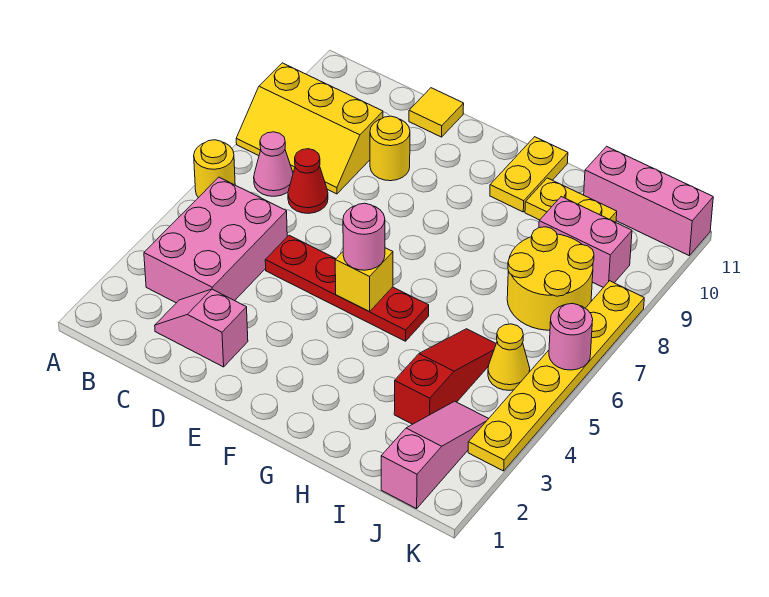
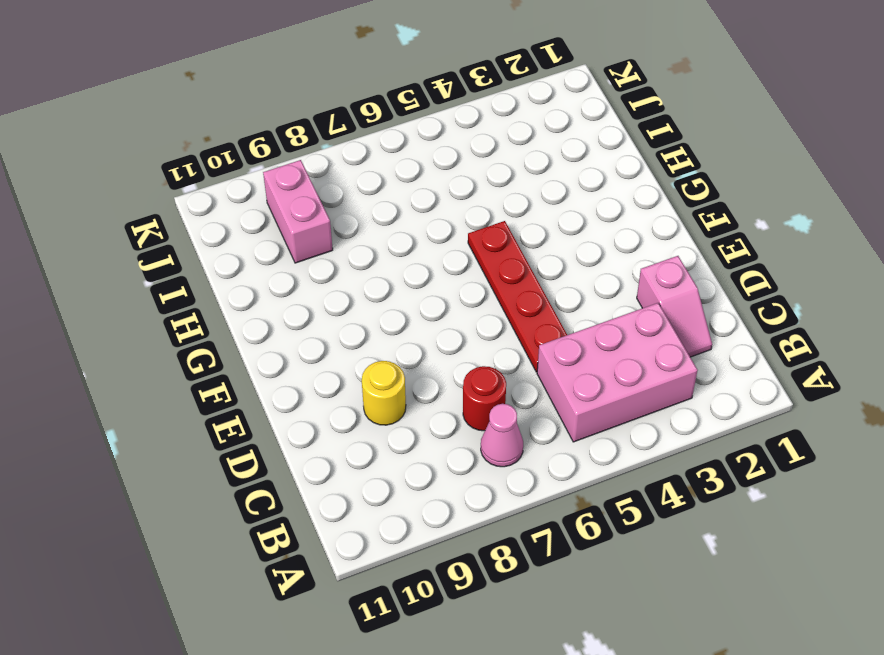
red 1x1 round brick [463,366,506,431] -> red 1x1 cone [288,149,328,213]
none -> yellow 1x1 round brick [194,140,235,198]
none -> yellow 2x3 slope [236,63,383,194]
none -> yellow 1x1 tile [409,88,464,137]

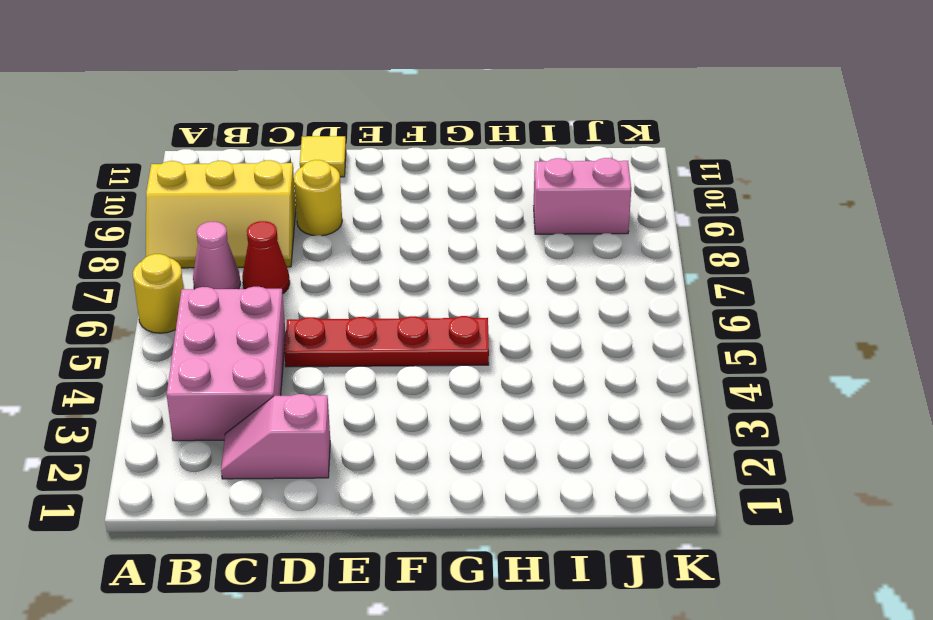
none -> yellow 1x2 plate [490,137,568,212]
none -> yellow 1x2 plate [525,178,617,222]
none -> red 1x3 slope [394,329,496,424]

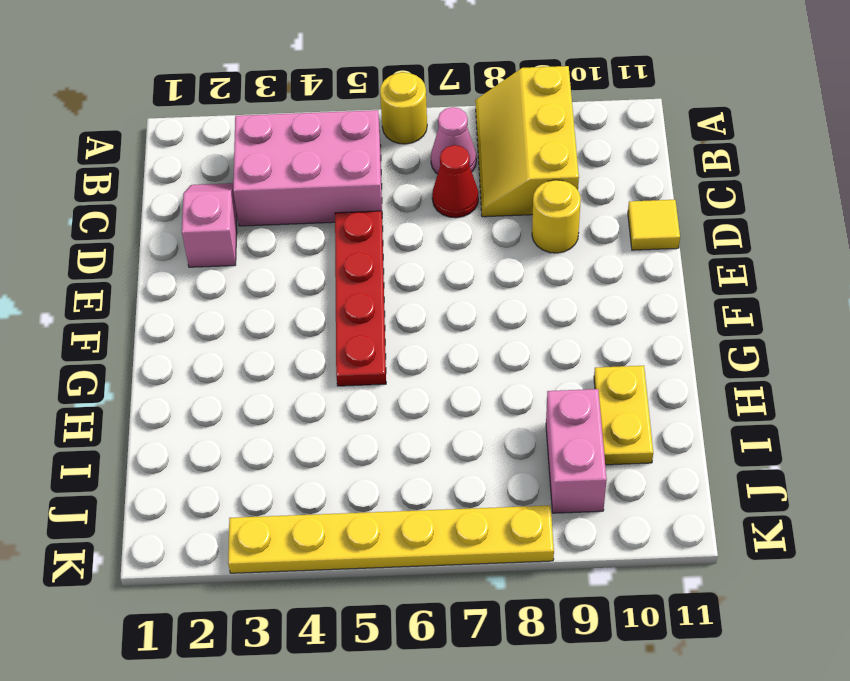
none -> yellow 1x2 plate [490,137,568,212]
none -> red 1x3 slope [394,329,496,424]
none -> yellow 2x2 round brick [507,227,594,330]

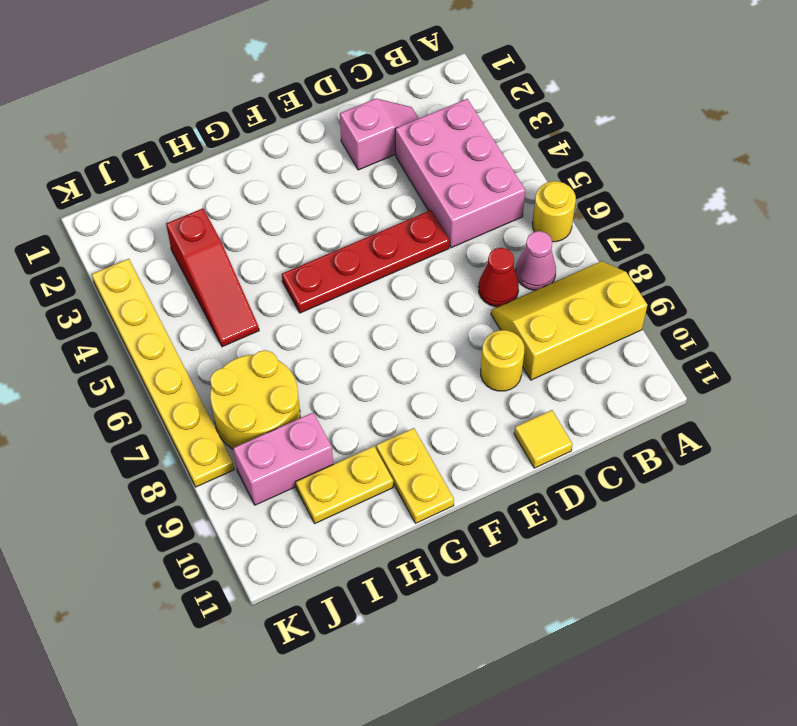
none -> pink 1x3 brick [584,146,713,255]
none -> pink 1x3 slope [381,401,489,509]
none -> yellow 1x1 cone [488,324,530,390]

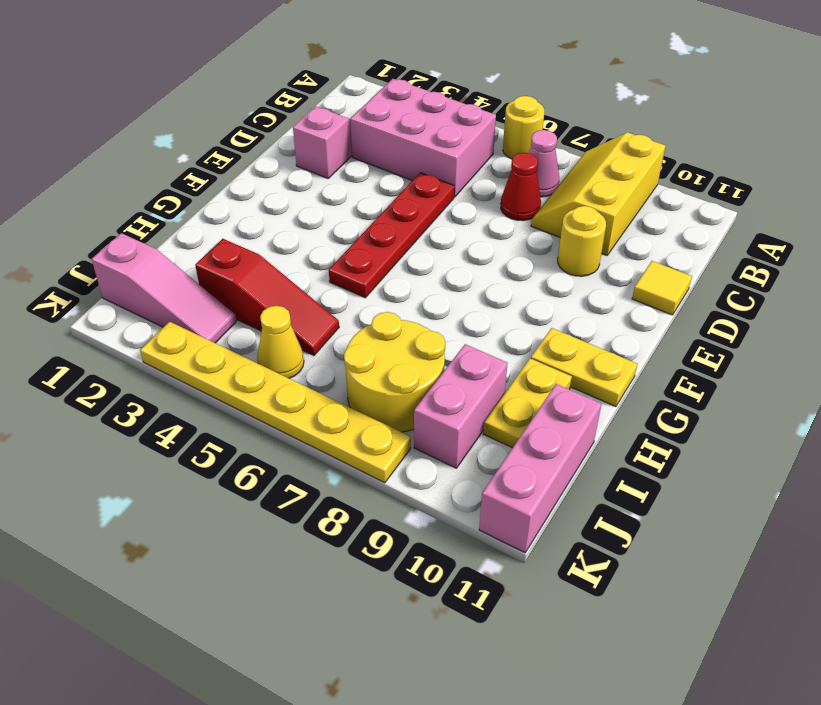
none -> yellow 1x1 brick [335,248,393,312]
none -> pink 1x1 round brick [549,303,593,370]
none -> pink 1x1 round brick [343,203,385,270]

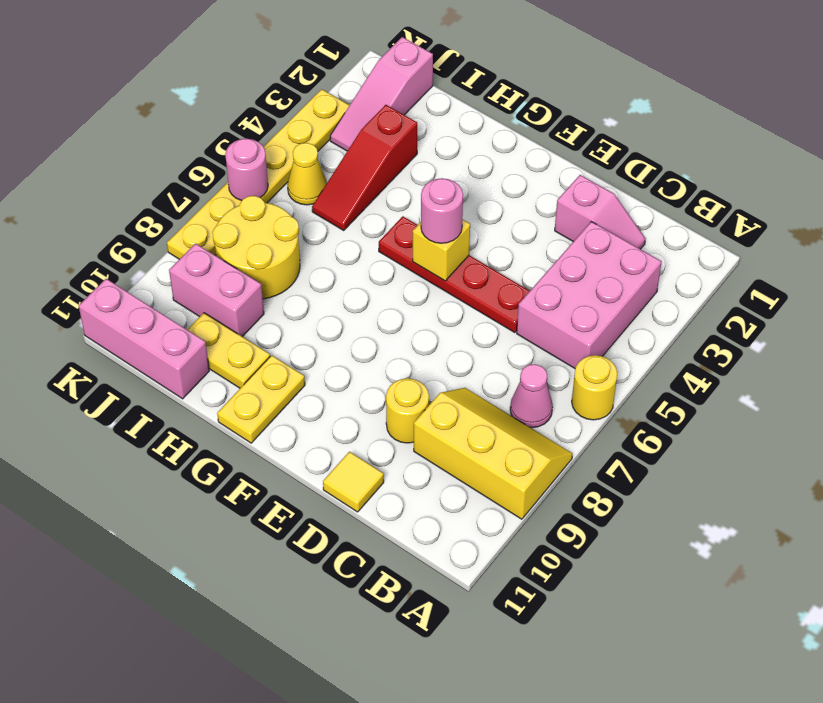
none -> red 1x1 cone [288,149,328,213]

